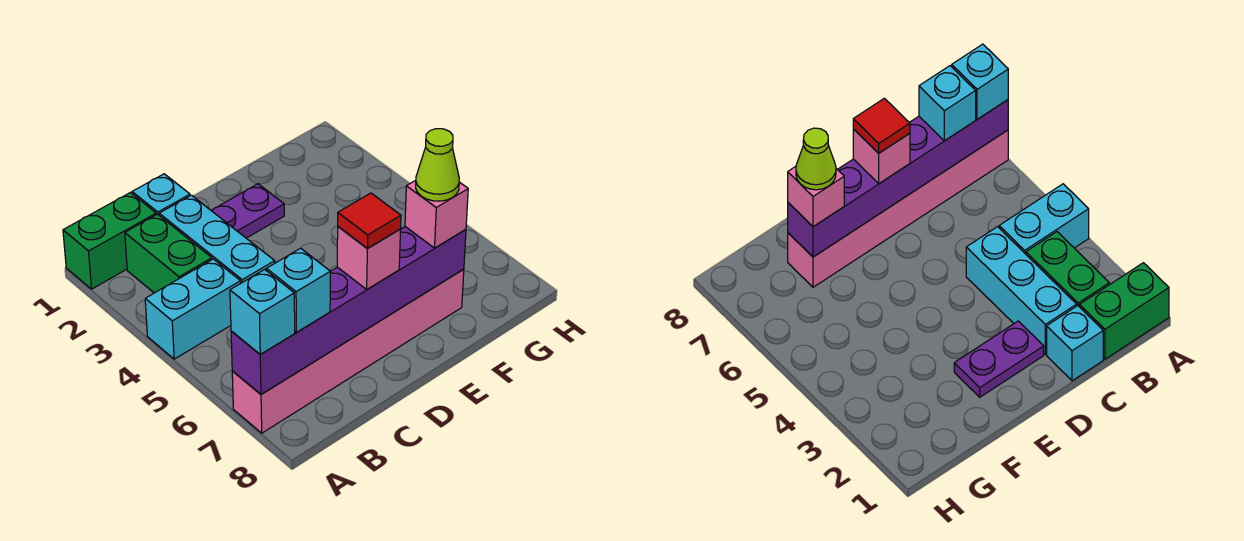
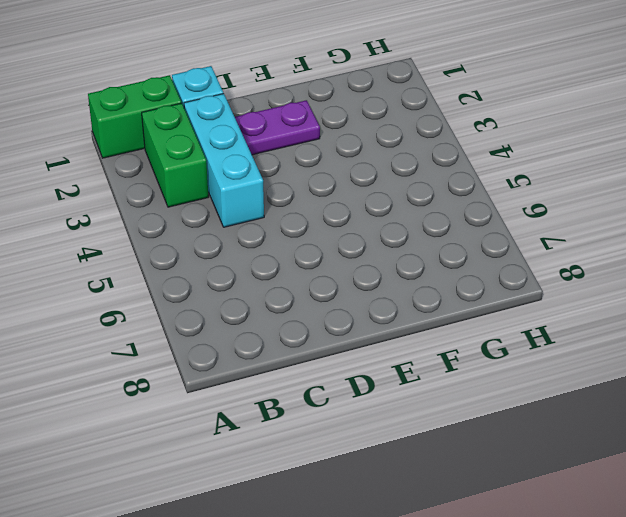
none -> cyan 1x2 brick [145,259,241,359]
none -> pink 1x6 brick [232,269,464,433]
none -> purple 1x6 brick [231,227,466,394]

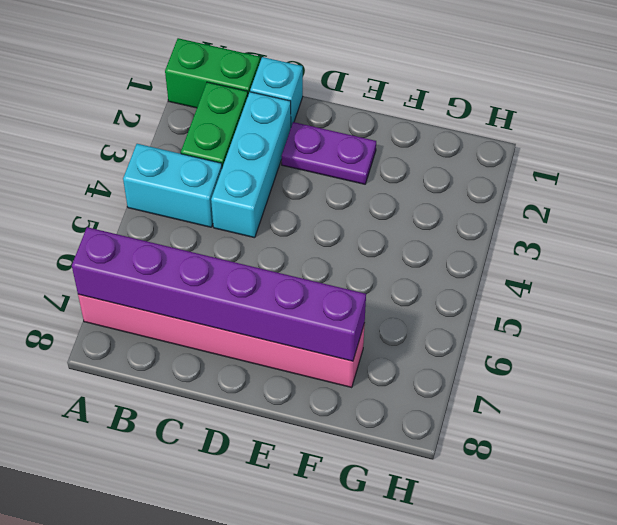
none -> cyan 1x1 brick [230,269,295,354]
none -> cyan 1x1 brick [266,248,330,332]
none -> pink 1x1 brick [337,227,401,289]

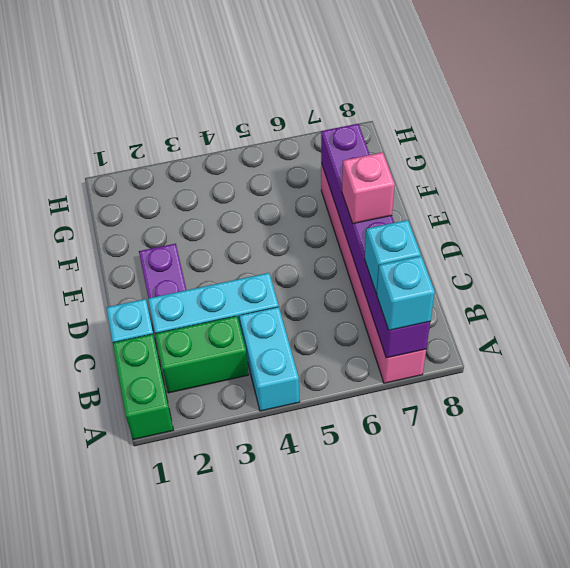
none -> pink 1x1 brick [405,180,468,248]
none -> red 1x1 tile [338,193,401,249]
none -> lime 1x1 cone [416,129,459,201]

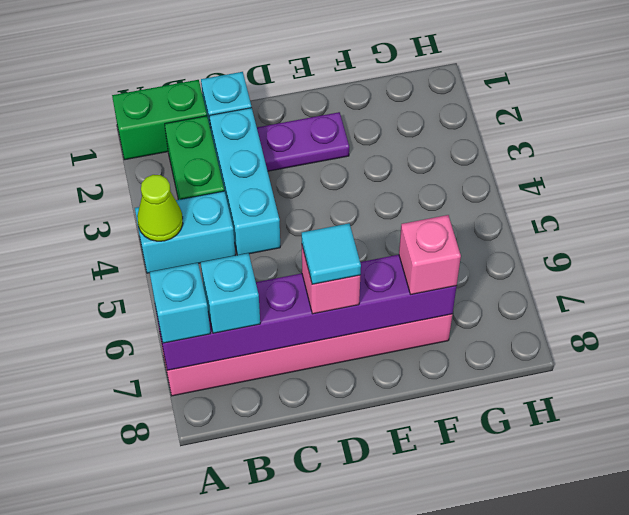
lime 1x1 cone [137,175,183,241] -> lime 1x1 cone moved to [416,129,459,201]
cyan 1x1 tile [302,223,361,284] -> red 1x1 tile [338,193,401,249]

